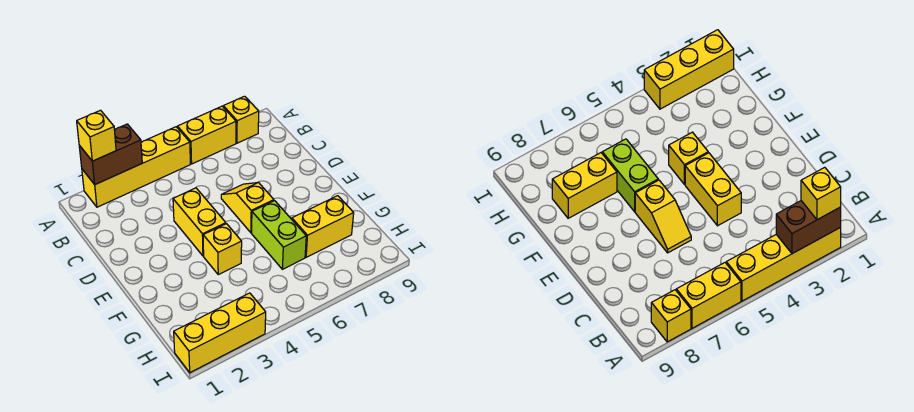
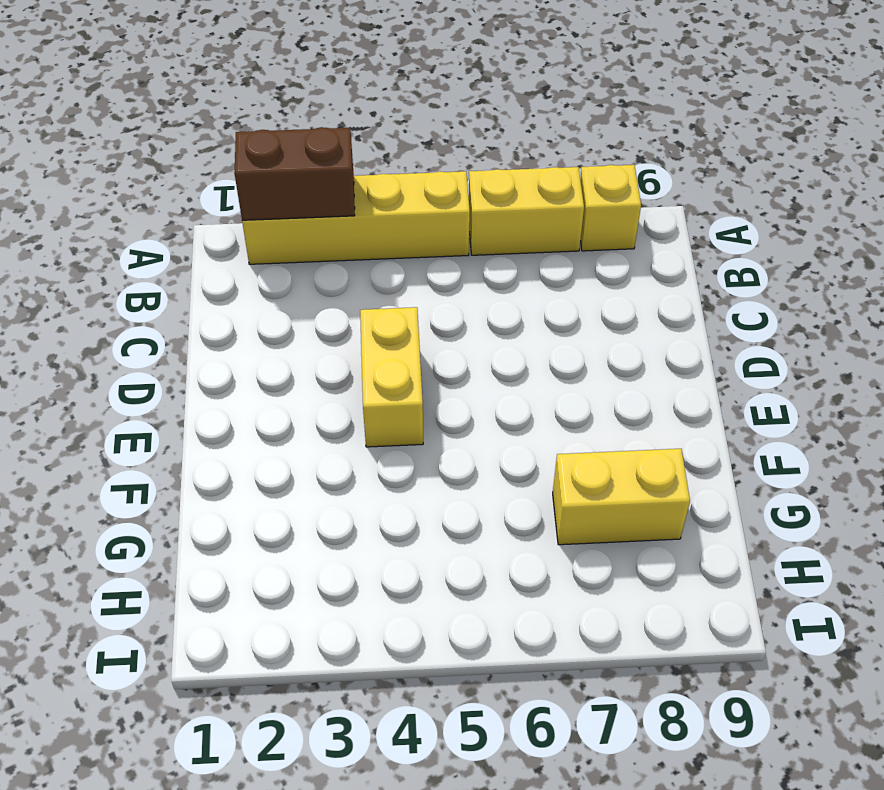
none -> yellow 1x2 slope [221,183,274,233]
none -> yellow 1x1 brick [203,224,242,274]

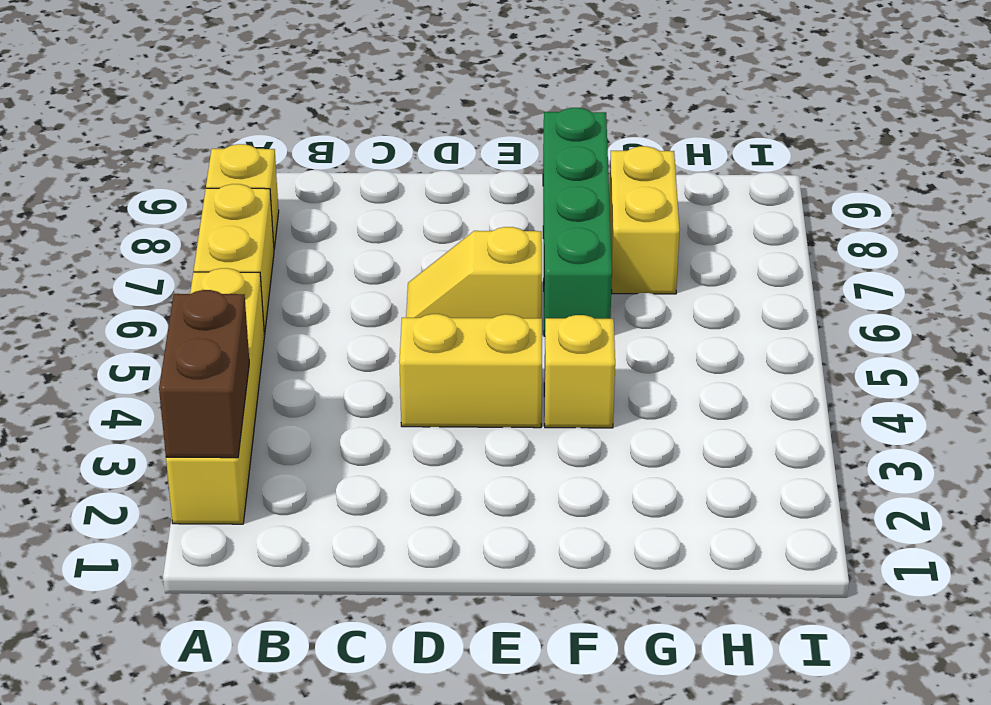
green 1x4 brick [543,108,612,336] -> lime 1x2 brick [252,201,306,269]
none -> yellow 1x3 brick [174,293,266,373]
none -> yellow 1x1 brick [77,110,116,161]

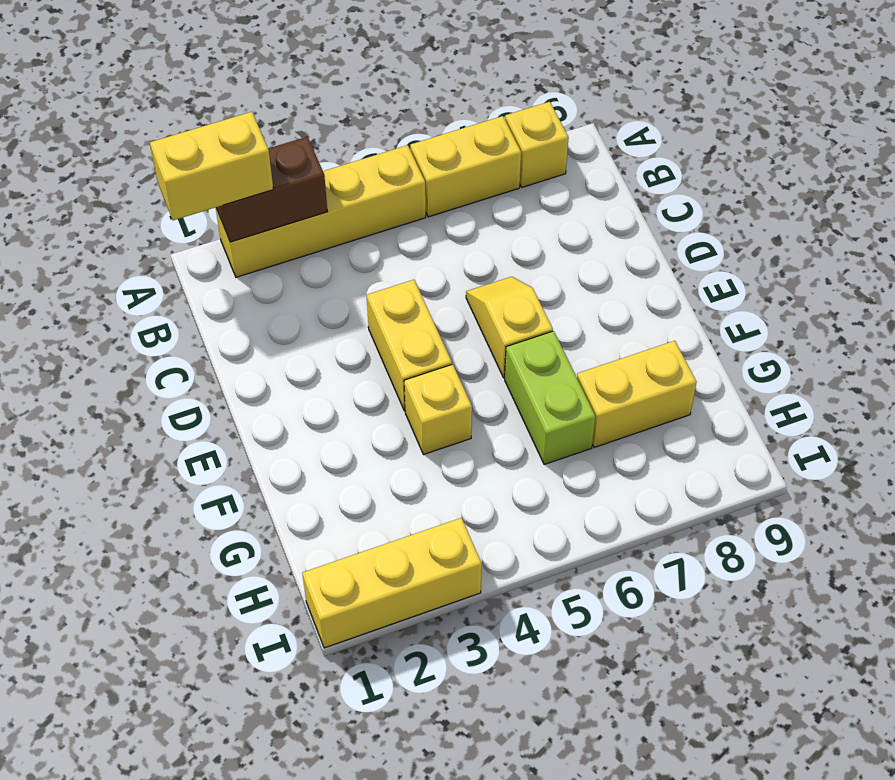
yellow 1x2 brick [150,112,273,220] -> yellow 1x1 brick [77,110,116,161]

